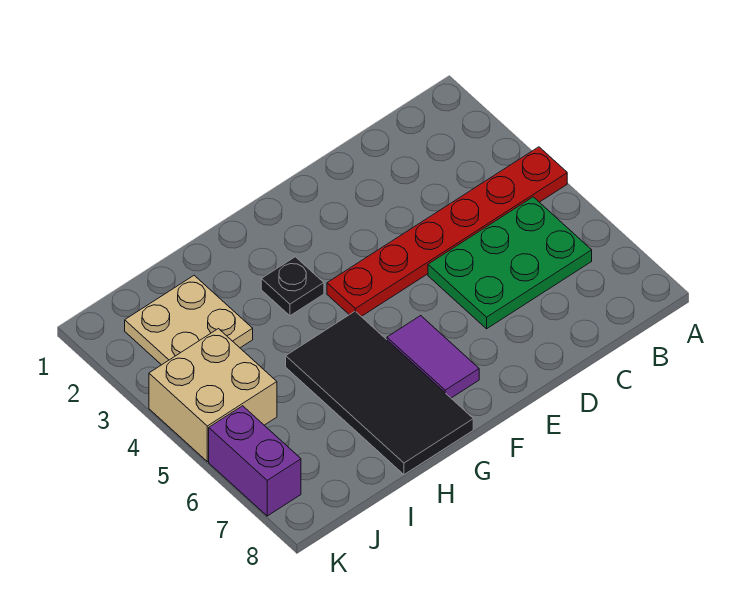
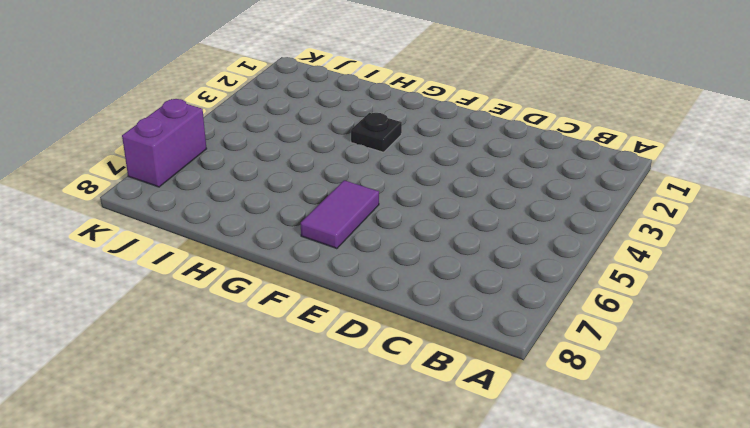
none -> red 1x6 plate [327,147,567,316]
none -> green 2x3 plate [428,197,592,329]

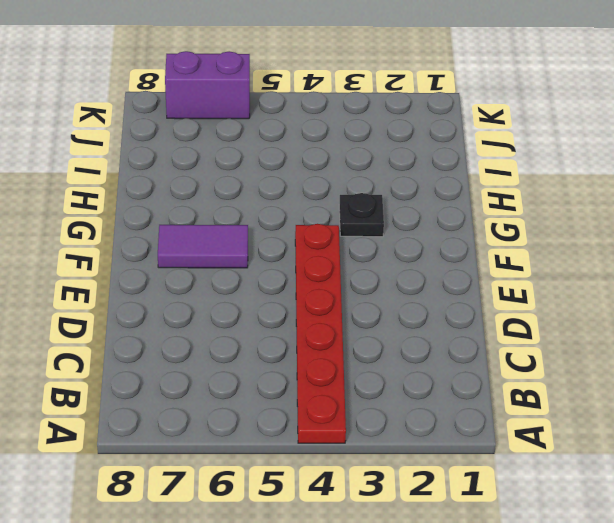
none -> green 2x3 plate [428,197,592,329]
none -> black 2x4 tile [286,311,473,475]

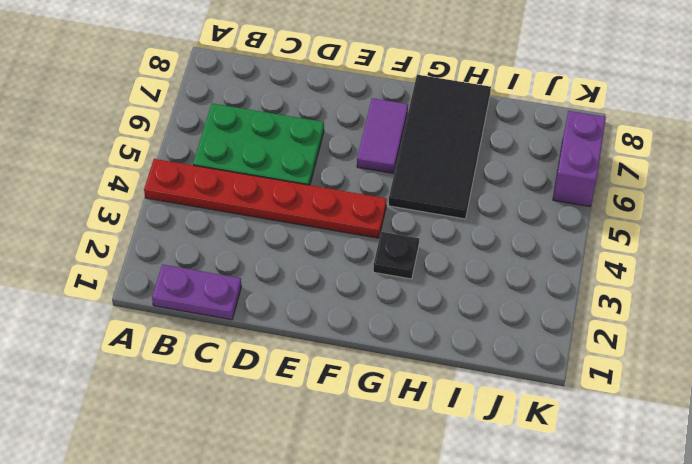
purple 1x2 plate [152,264,241,320] -> none
none -> tan 2x2 plate [125,275,253,365]
none -> tan 2x2 brick [149,329,277,462]

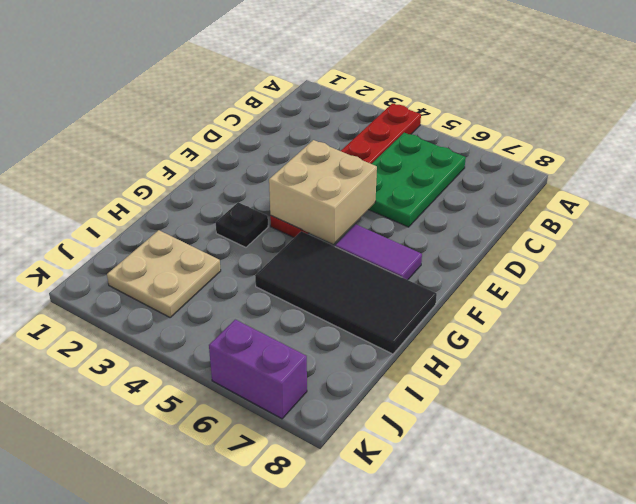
tan 2x2 brick [269,140,377,244] -> tan 2x2 brick moved to [149,329,277,462]

